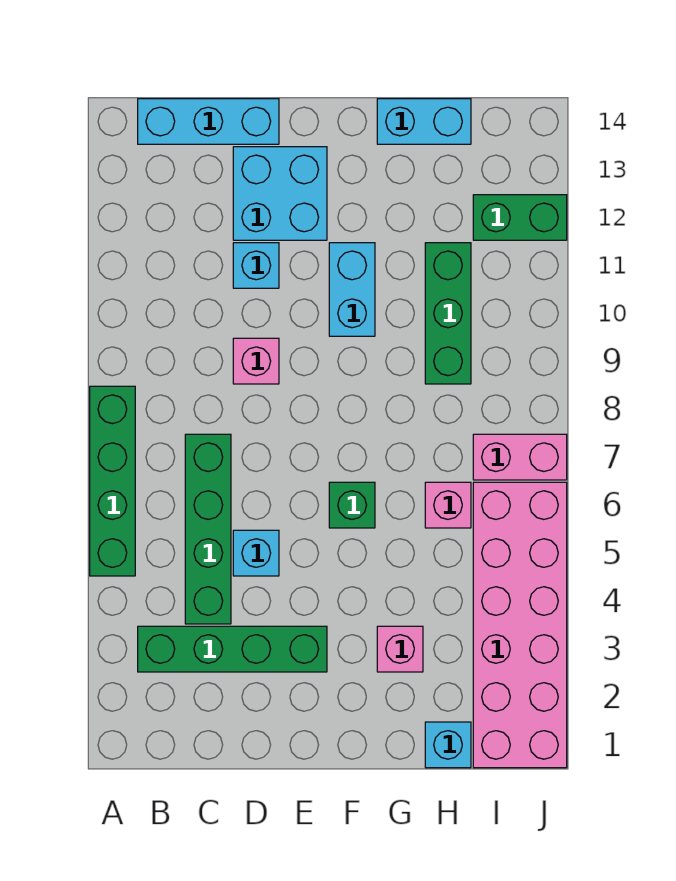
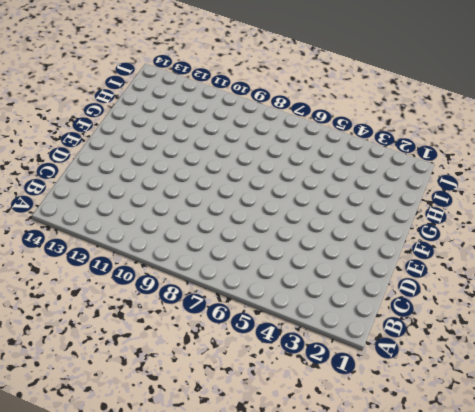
none -> green 1x4 brick [90,386,135,576]
none -> green 1x4 brick [138,626,327,672]
none -> cyan 1x3 brick [138,99,279,144]

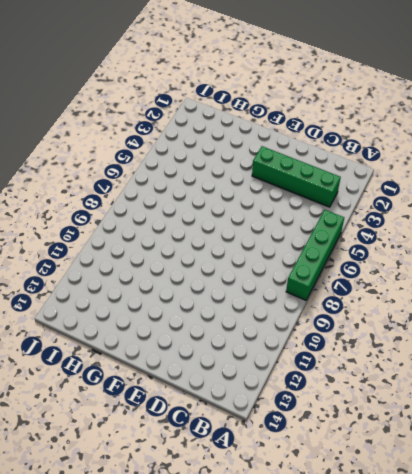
none -> cyan 1x3 brick [138,99,279,144]
none -> green 1x4 brick [185,434,231,624]
none -> cyan 1x1 brick [233,530,279,576]

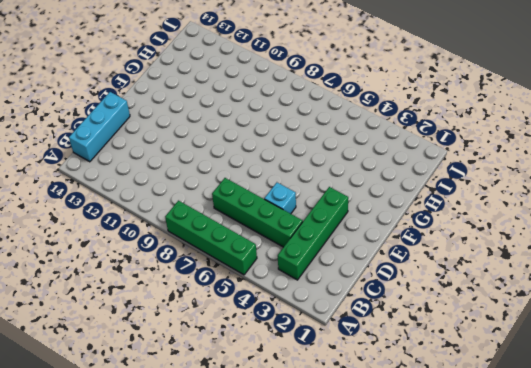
none -> pink 1x1 brick [233,338,279,384]
none -> cyan 1x1 brick [233,243,279,288]
none -> cyan 2x2 brick [233,147,327,240]

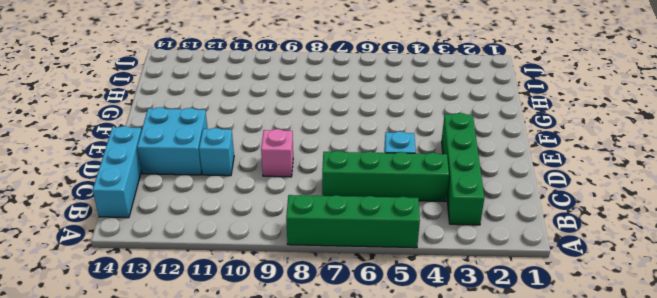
none -> green 1x1 brick [329,482,375,528]
none -> cyan 1x2 brick [329,243,375,336]
none -> pink 1x1 brick [377,626,423,672]

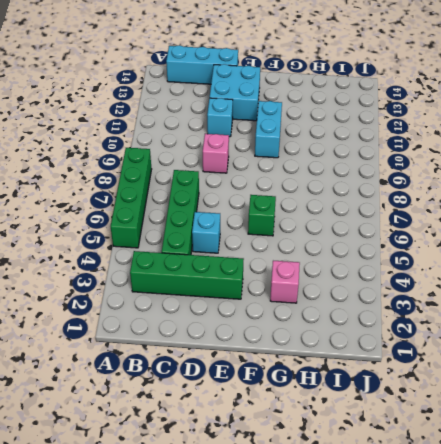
none -> cyan 1x2 brick [377,99,471,144]
none -> cyan 1x1 brick [425,722,471,768]
none -> pink 1x1 brick [425,482,471,528]

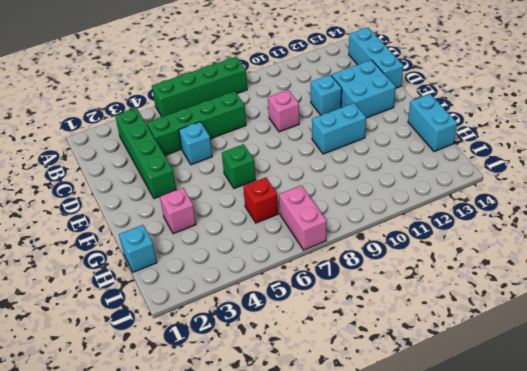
red 1x1 brick [244,177,278,223] -> pink 1x1 brick [425,482,471,528]
none -> green 1x3 brick [425,243,471,384]
none -> pink 2x6 brick [473,482,567,768]
none -> green 1x2 brick [473,195,567,240]

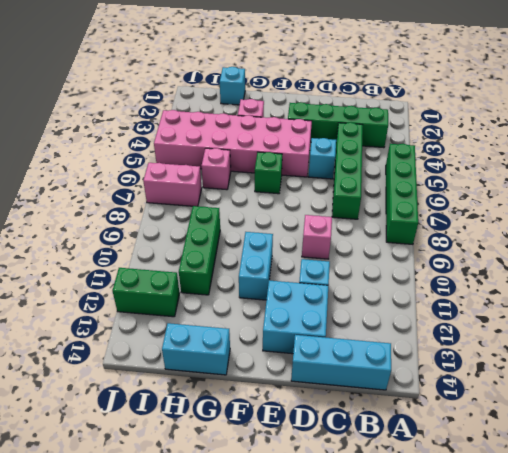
pink 2x6 brick [154,110,312,177] -> pink 2x6 brick turned to [473,482,567,768]

